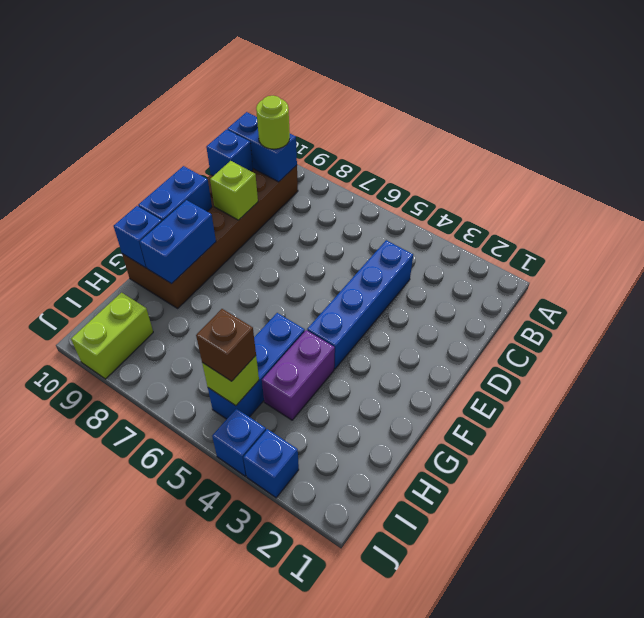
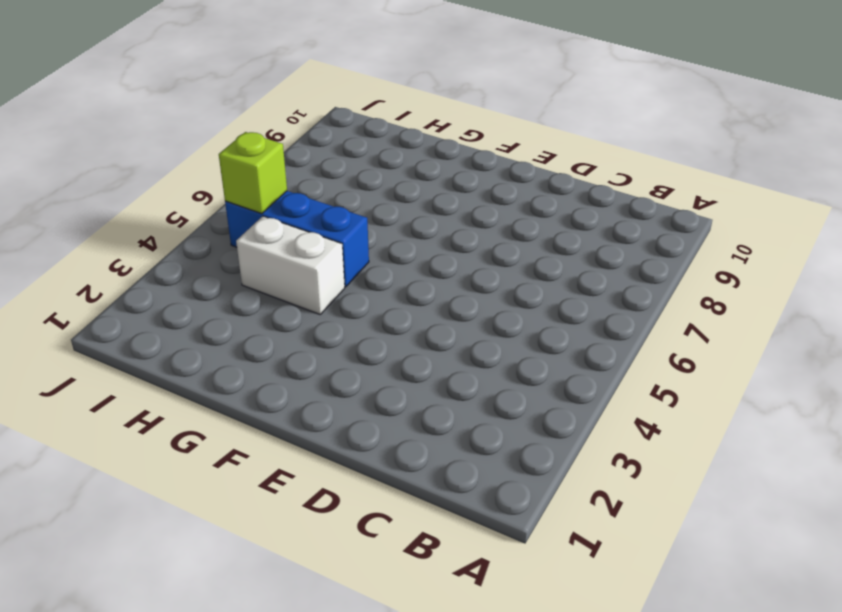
white 1x2 brick [236,216,345,314] -> purple 1x2 brick [262,330,335,420]
none -> brown 2x6 brick [122,165,298,308]
none -> blue 1x4 brick [307,240,413,369]
none -> lime 1x2 brick [71,293,153,379]

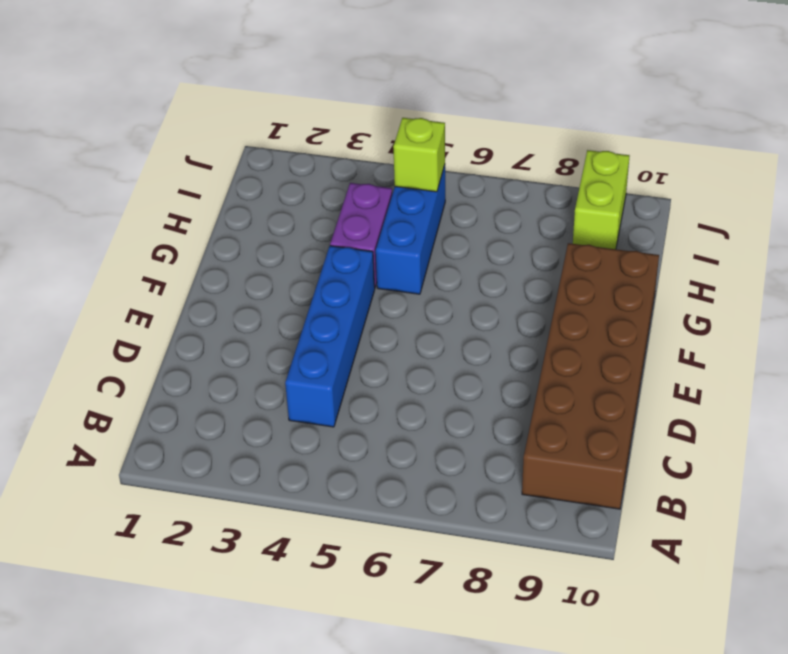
none -> blue 1x1 brick [243,429,299,498]
none -> blue 1x1 brick [212,409,266,476]
none -> blue 1x2 brick [227,112,297,182]

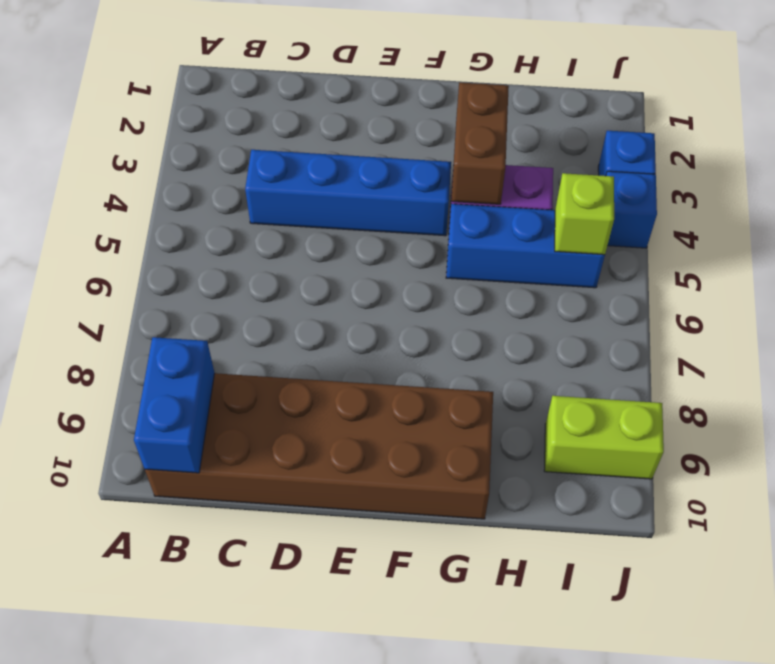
brown 1x2 brick [451,83,509,204] -> none
none -> blue 1x1 brick [206,129,253,176]
none -> lime 1x1 brick [210,161,258,220]
none -> blue 1x2 brick [138,166,212,221]

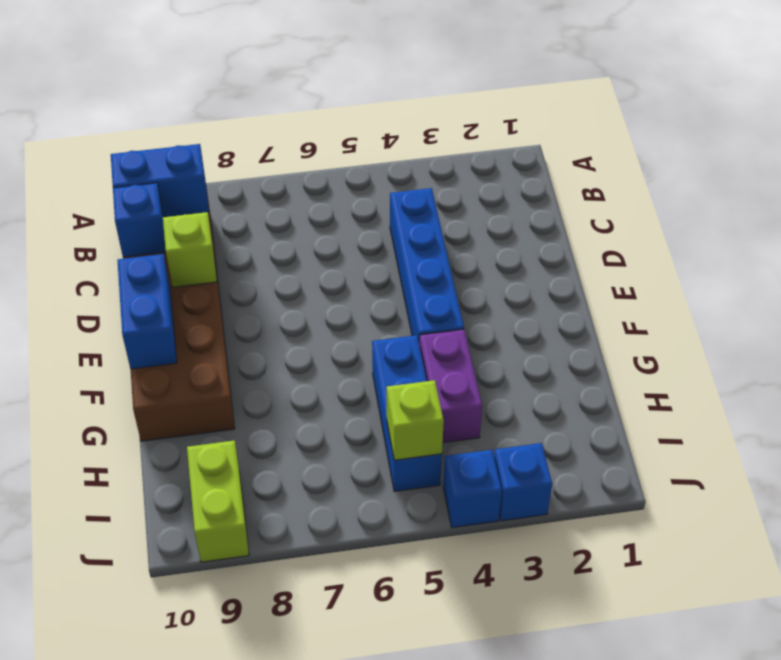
none -> blue 1x2 brick [140,200,216,284]
none -> blue 1x1 brick [114,206,162,268]
none -> lime 1x1 round brick [256,96,290,149]

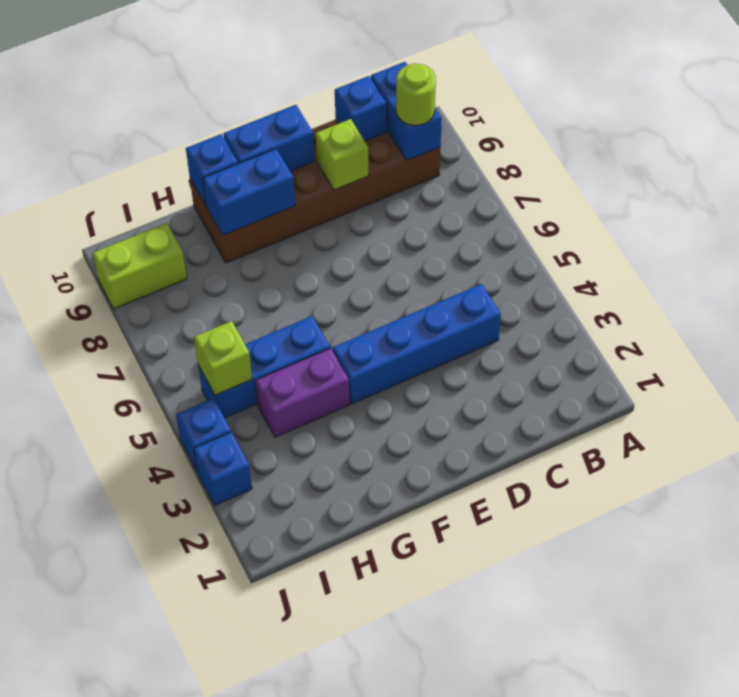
none -> brown 1x1 brick [196,309,256,381]

